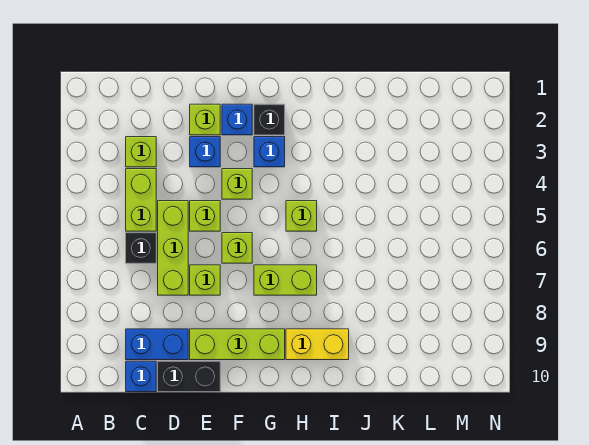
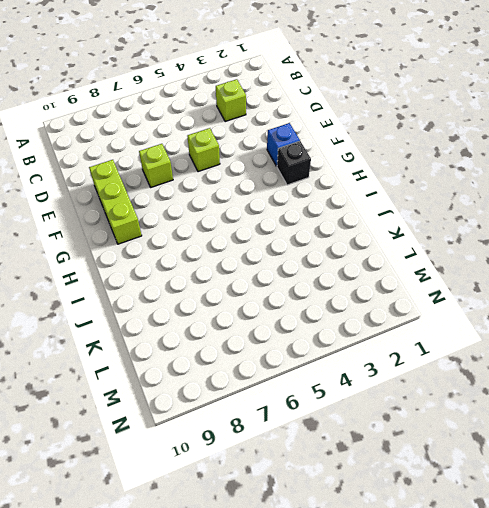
none -> lime 1x2 brick [126,169,156,231]
none -> black 1x1 brick [126,233,156,263]
none -> blue 1x2 brick [126,329,188,360]

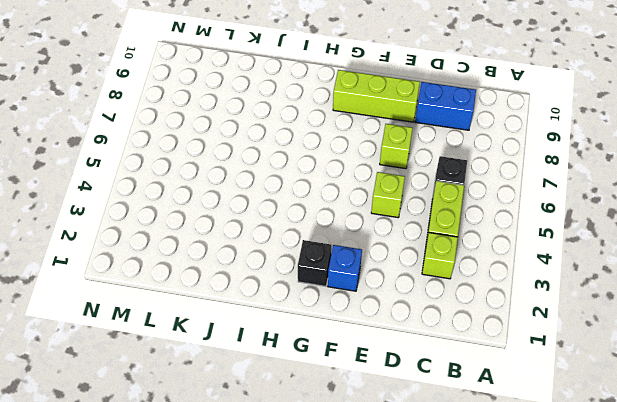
none -> blue 1x1 brick [126,361,156,392]
none -> lime 1x3 brick [158,201,188,295]
none -> black 1x2 brick [158,361,220,392]

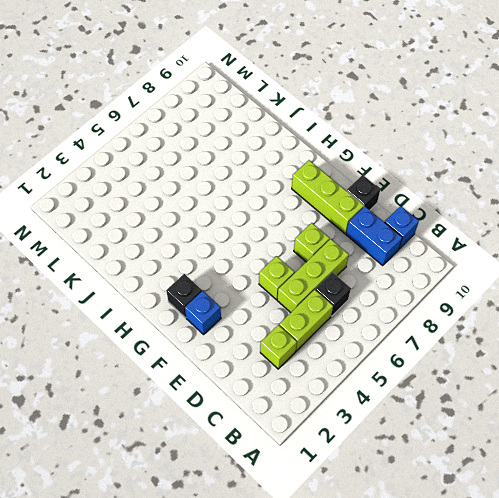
black 1x1 brick [347,175,380,210] -> black 1x2 brick [158,361,220,392]
none -> lime 1x1 brick [190,104,220,135]
none -> blue 1x1 brick [190,137,220,167]
none -> lime 1x1 brick [222,169,252,199]

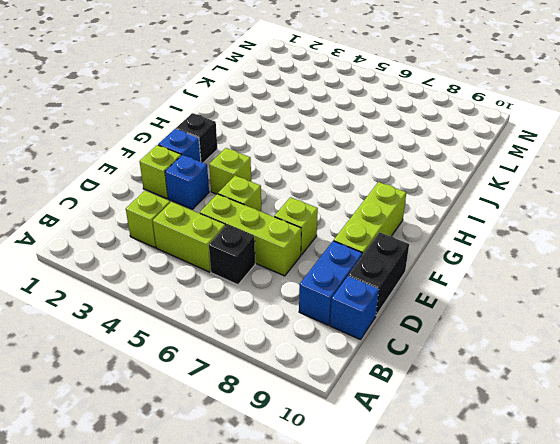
none -> lime 1x1 brick [222,233,252,263]
none -> blue 1x1 brick [254,137,285,167]
none -> lime 1x2 brick [254,265,317,295]

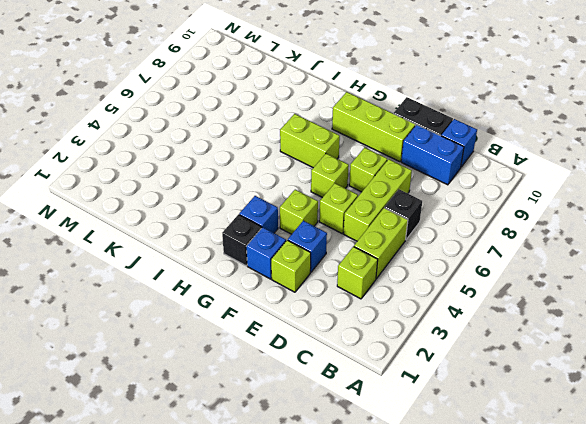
none -> lime 1x1 brick [286,201,317,231]
none -> yellow 1x2 brick [286,329,349,360]

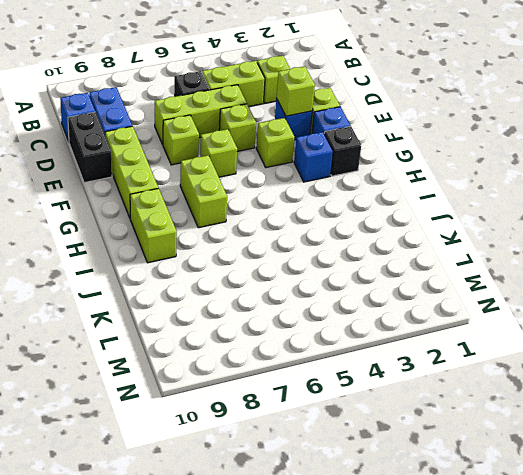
lime 1x1 brick [276,66,315,116] -> lime 1x1 brick moved to [286,201,317,231]
lime 1x2 brick [130,188,177,263] -> yellow 1x2 brick [286,329,349,360]

